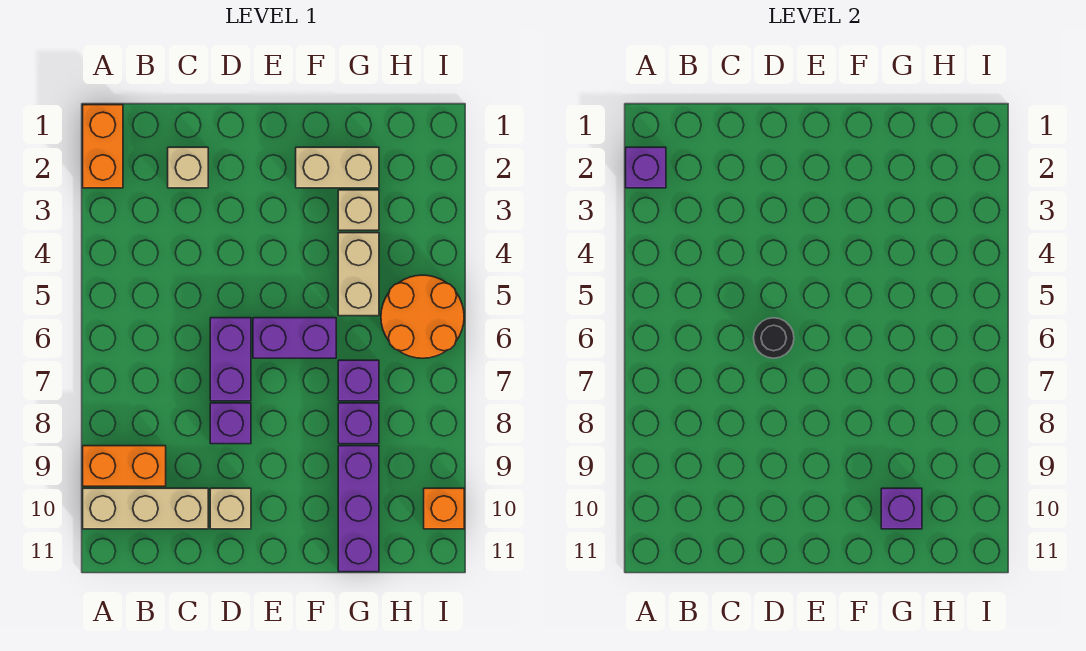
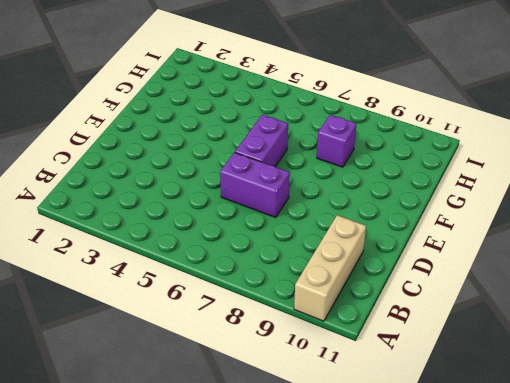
none -> orange 1x2 brick [83,105,123,188]
none -> orange 1x2 brick [83,446,166,486]
none -> tan 1x1 brick [168,147,208,188]

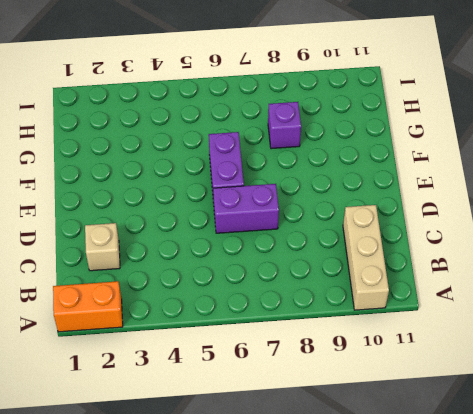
none -> orange 1x2 brick [83,446,166,486]
none -> purple 1x1 brick [210,403,251,444]
none -> tan 1x1 brick [210,488,251,529]

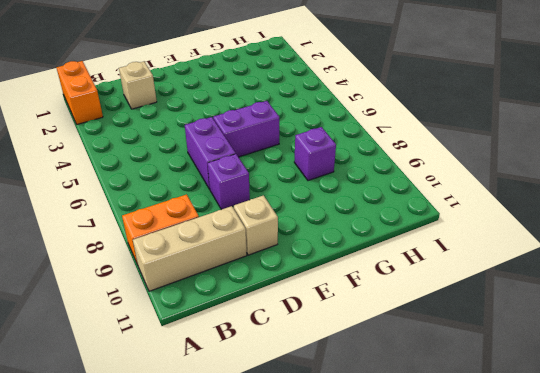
none -> tan 1x2 brick [296,147,379,188]
none -> tan 1x1 brick [338,190,379,230]
none -> tan 1x2 brick [338,233,379,316]

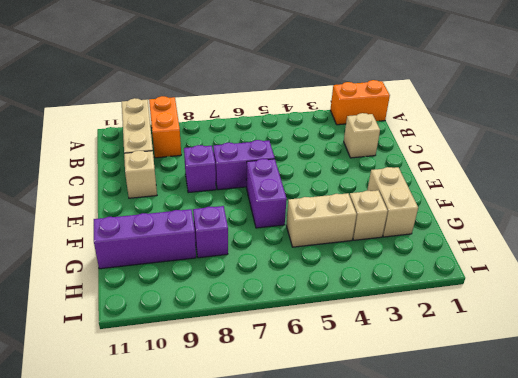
none -> purple 1x1 brick [338,360,379,401]
none -> orange 2x2 round brick [381,275,464,358]
none -> orange 1x1 brick [424,488,464,529]

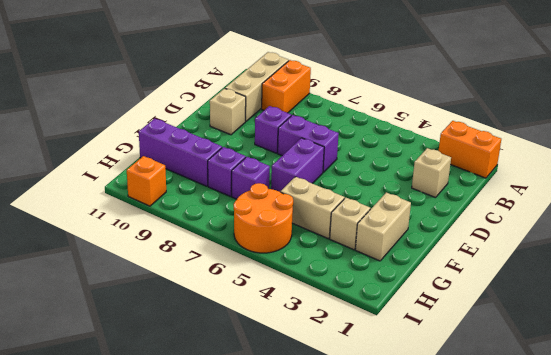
none -> purple 1x1 brick [626,147,666,188]
none -> black 1x1 round brick [754,318,794,358]
none -> purple 1x1 brick [881,488,922,529]

